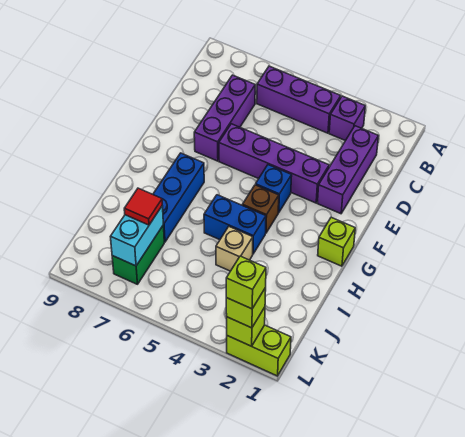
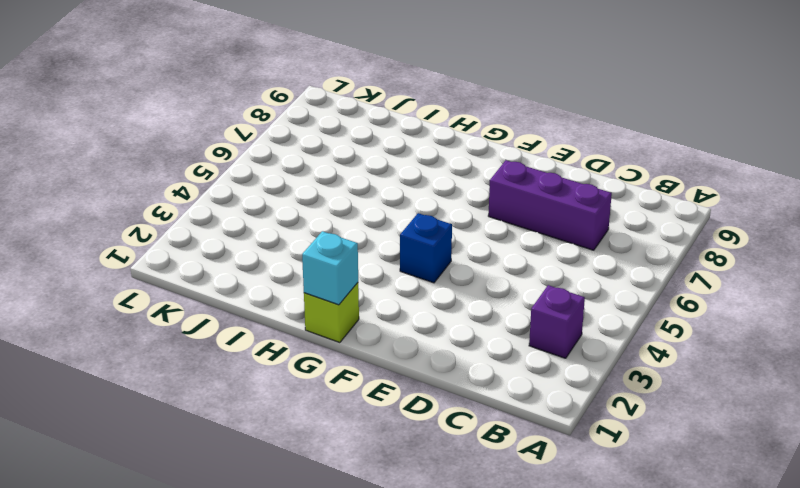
cyan 1x1 brick [302,231,358,305] -> none
none -> purple 1x3 brick [257,66,341,133]
none -> purple 1x3 brick [317,126,378,214]
none -> purple 1x4 brick [219,124,329,203]

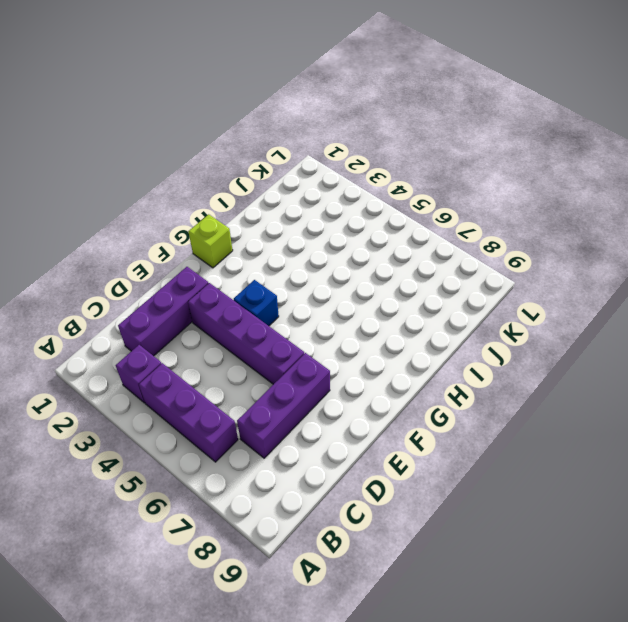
none -> brown 1x1 brick [242,185,279,233]
none -> blue 1x3 brick [153,153,204,242]
none -> blue 1x2 brick [204,195,266,254]

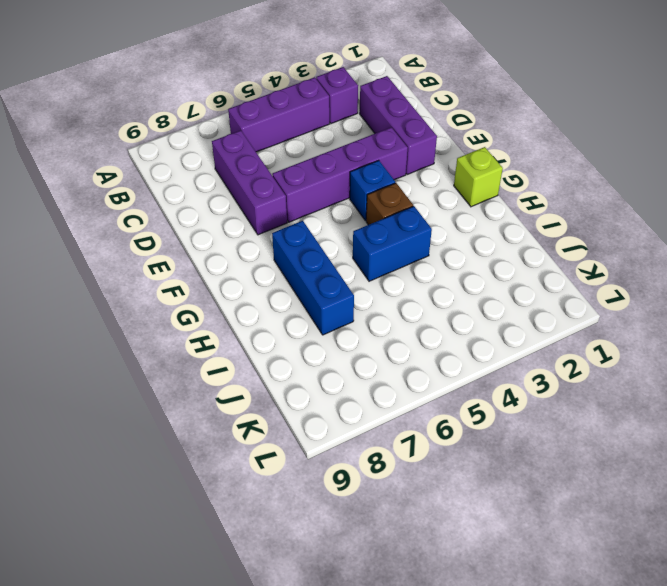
none -> tan 1x1 brick [216,227,253,271]
none -> green 1x2 brick [112,225,164,284]
none -> lime 1x2 brick [227,325,291,376]

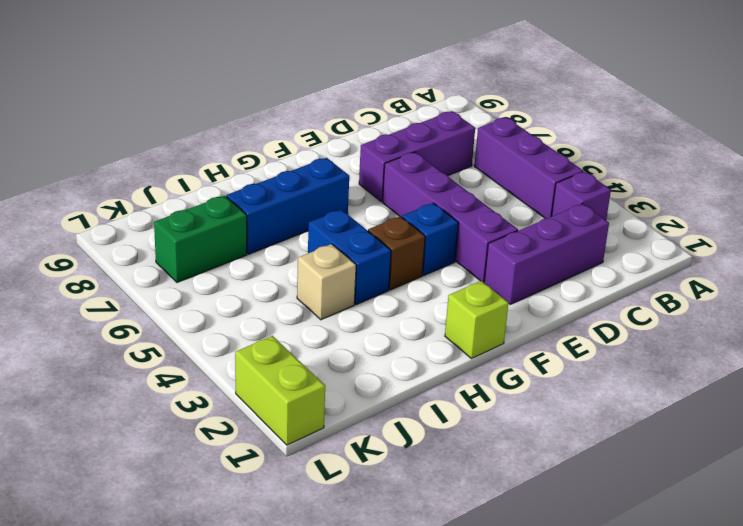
none -> cyan 1x2 brick [110,206,163,266]
none -> lime 1x1 brick [227,307,265,346]
none -> red 1x1 tile [124,188,162,225]

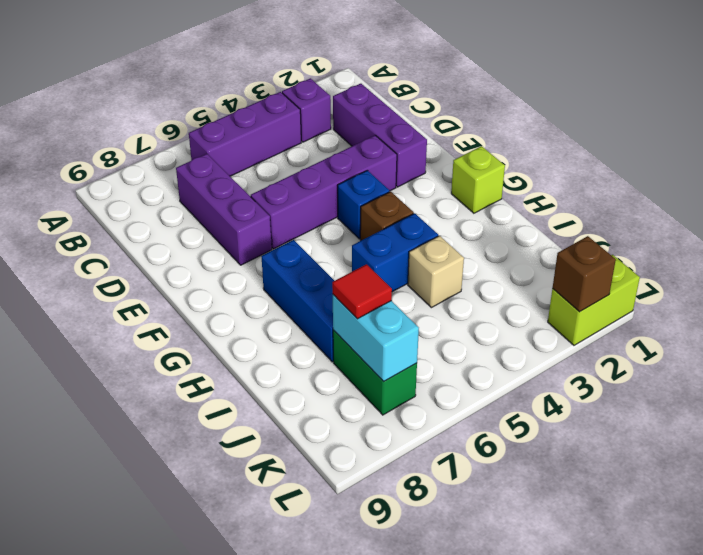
brown 1x1 brick [553,236,616,312] -> lime 1x1 brick [227,307,265,346]
none -> lime 1x1 brick [226,288,266,328]
none -> lime 1x1 brick [226,256,266,309]

